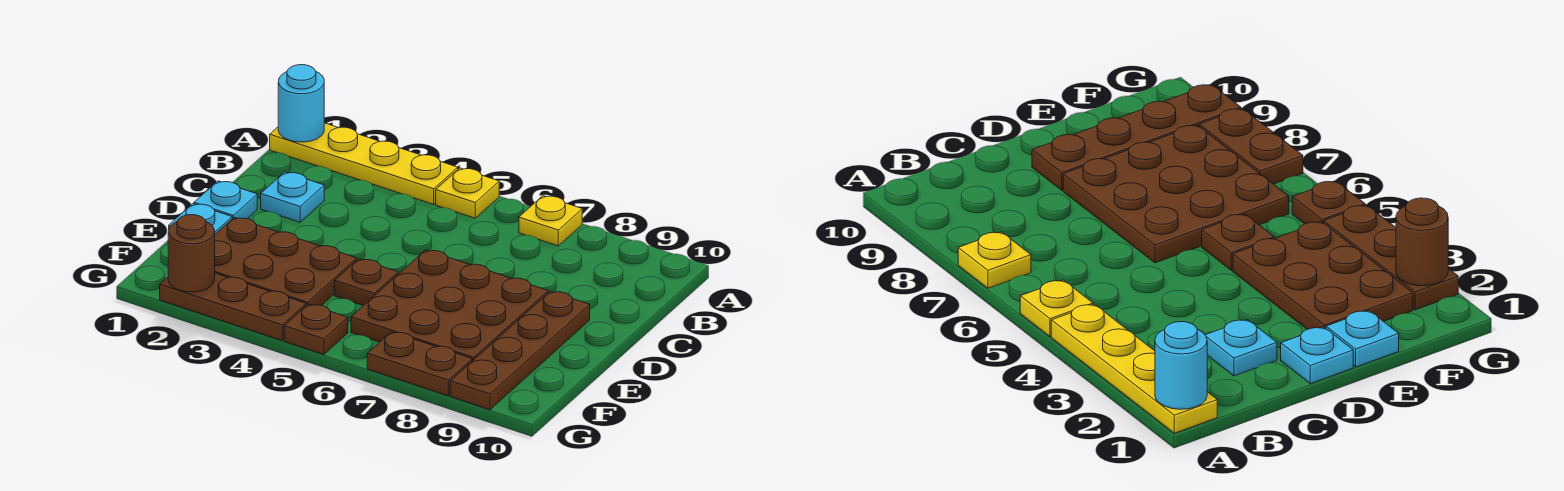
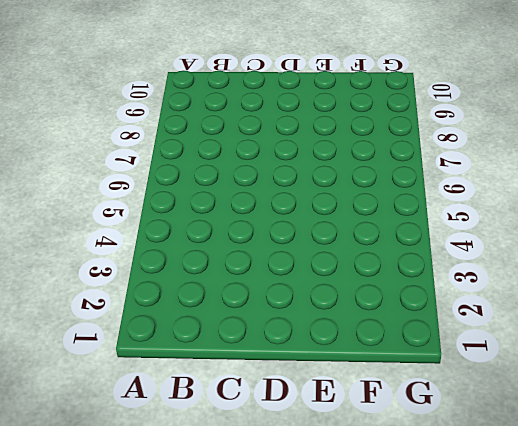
none -> yellow 1x4 plate [270,123,458,204]
none -> yellow 1x1 plate [436,168,499,218]
none -> yellow 1x1 plate [519,196,582,246]

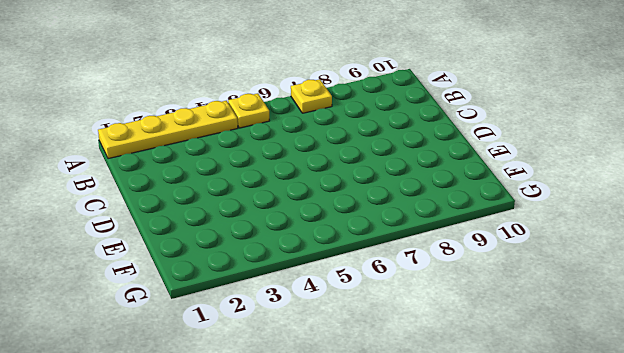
none -> cyan 1x1 plate [261,172,324,222]
none -> cyan 1x1 plate [194,181,257,219]
none -> brown 3x3 plate [351,250,548,361]

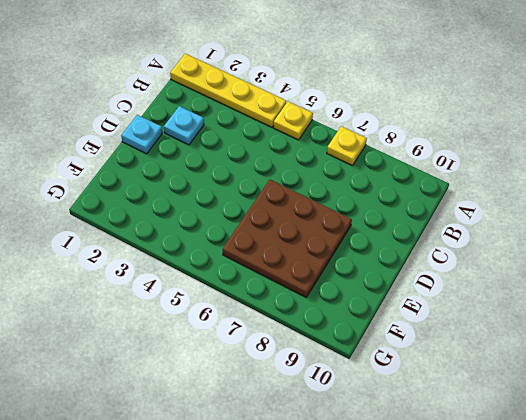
none -> brown 1x4 plate [450,291,590,410]
none -> cyan 1x1 plate [169,204,232,234]
none -> brown 2x3 plate [215,217,357,306]

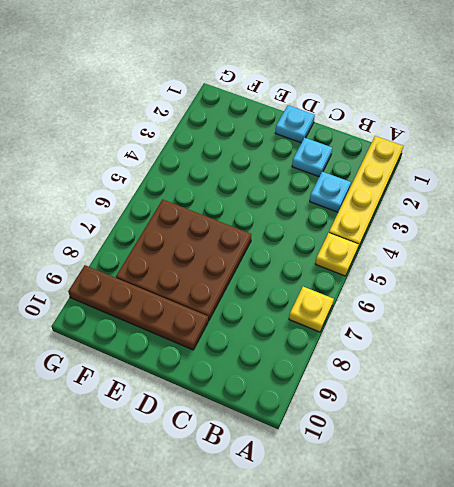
cyan 1x1 plate [310,172,351,212] -> cyan 1x1 plate moved to [169,204,232,234]
none -> brown 2x3 plate [215,217,357,306]
none -> brown 1x1 plate [335,259,398,306]
none -> brown 1x3 plate [160,273,306,341]

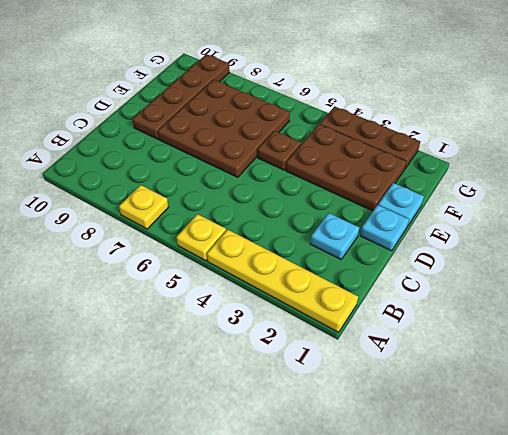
none -> brown 1x1 plate [284,304,348,355]
none -> brown 1x2 plate [367,332,472,396]
none -> cyan 1x1 round brick [278,65,324,142]

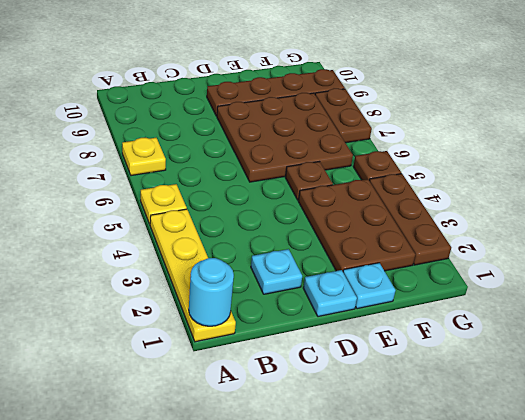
none -> brown 1x1 round brick [168,215,215,292]

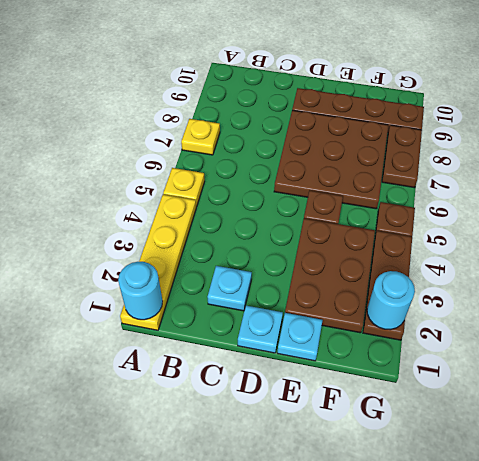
cyan 1x1 round brick [367,271,415,330] -> brown 1x1 round brick [168,215,215,292]

